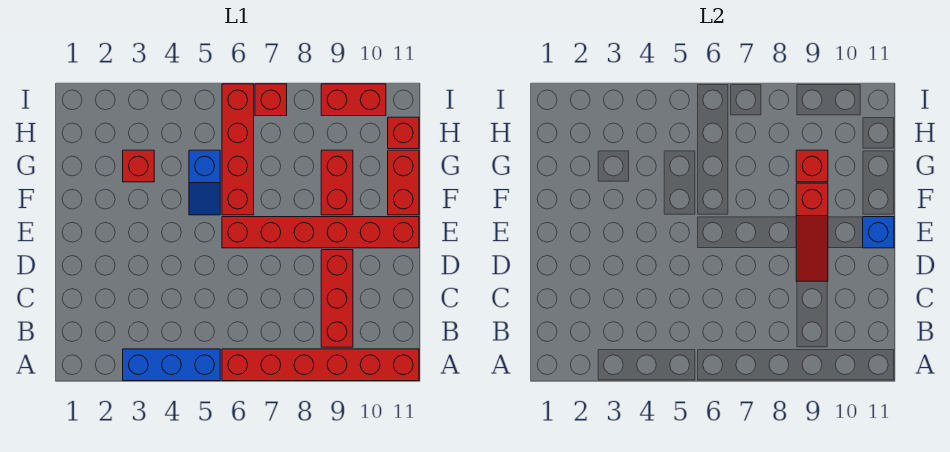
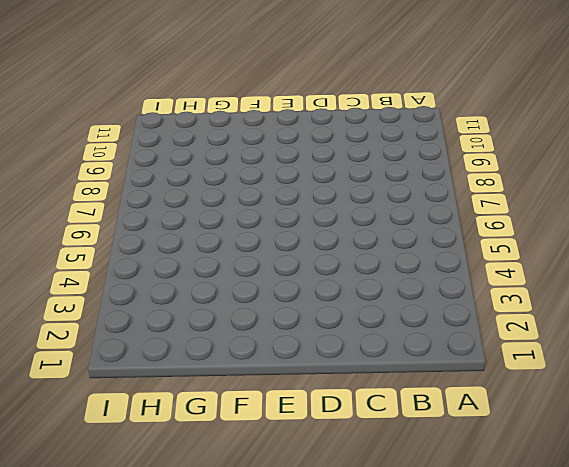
none -> blue 1x3 brick [123,349,220,381]
none -> red 1x6 brick [222,349,419,381]
none -> red 1x3 brick [321,250,353,347]

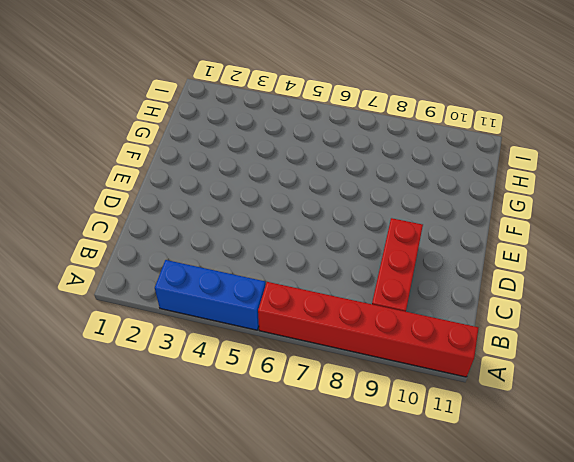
none -> red 1x6 brick [222,217,419,248]
none -> blue 1x2 slope [189,150,220,215]
none -> red 1x4 brick [222,84,254,215]

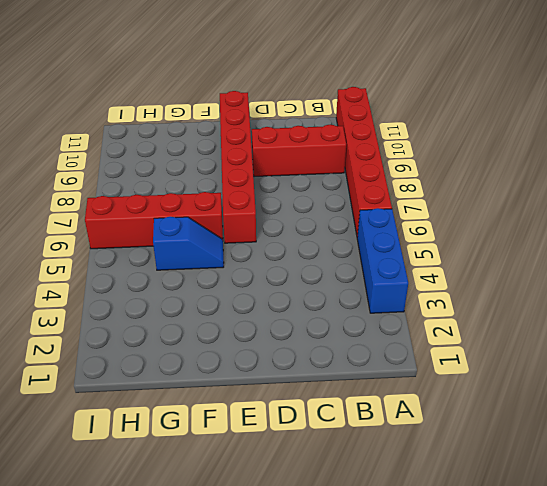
none -> red 1x2 brick [321,150,353,215]
none -> red 1x2 brick [388,150,419,215]
none -> red 1x1 brick [123,150,154,182]

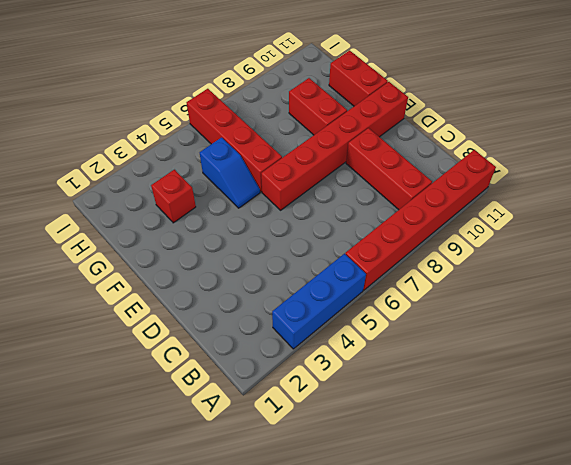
none -> red 1x1 brick [388,117,419,149]
none -> red 1x1 brick [255,84,287,116]
none -> red 1x2 brick [321,84,386,116]

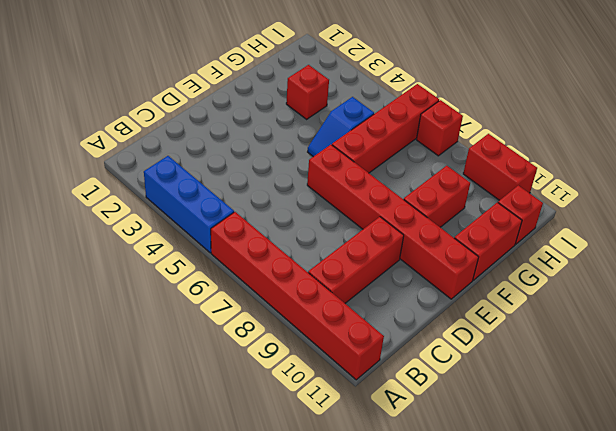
none -> red 1x3 slope [796,183,828,281]
none -> blue 1x1 brick [863,217,894,248]
none -> red 1x1 brick [796,150,828,182]

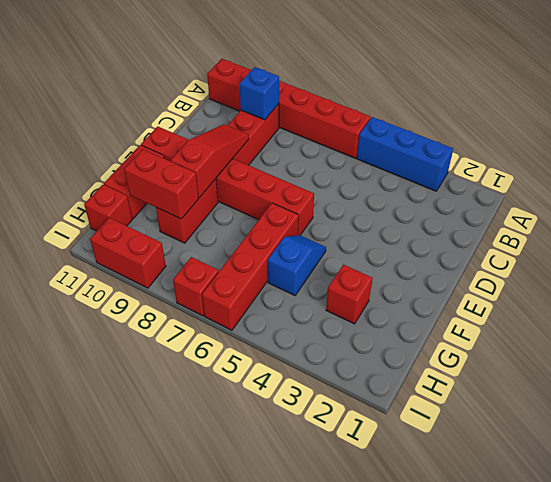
blue 1x1 brick [240,67,279,120] -> blue 1x1 brick moved to [863,217,894,248]
red 1x2 brick [124,149,199,219] -> red 1x1 brick [796,150,828,182]

